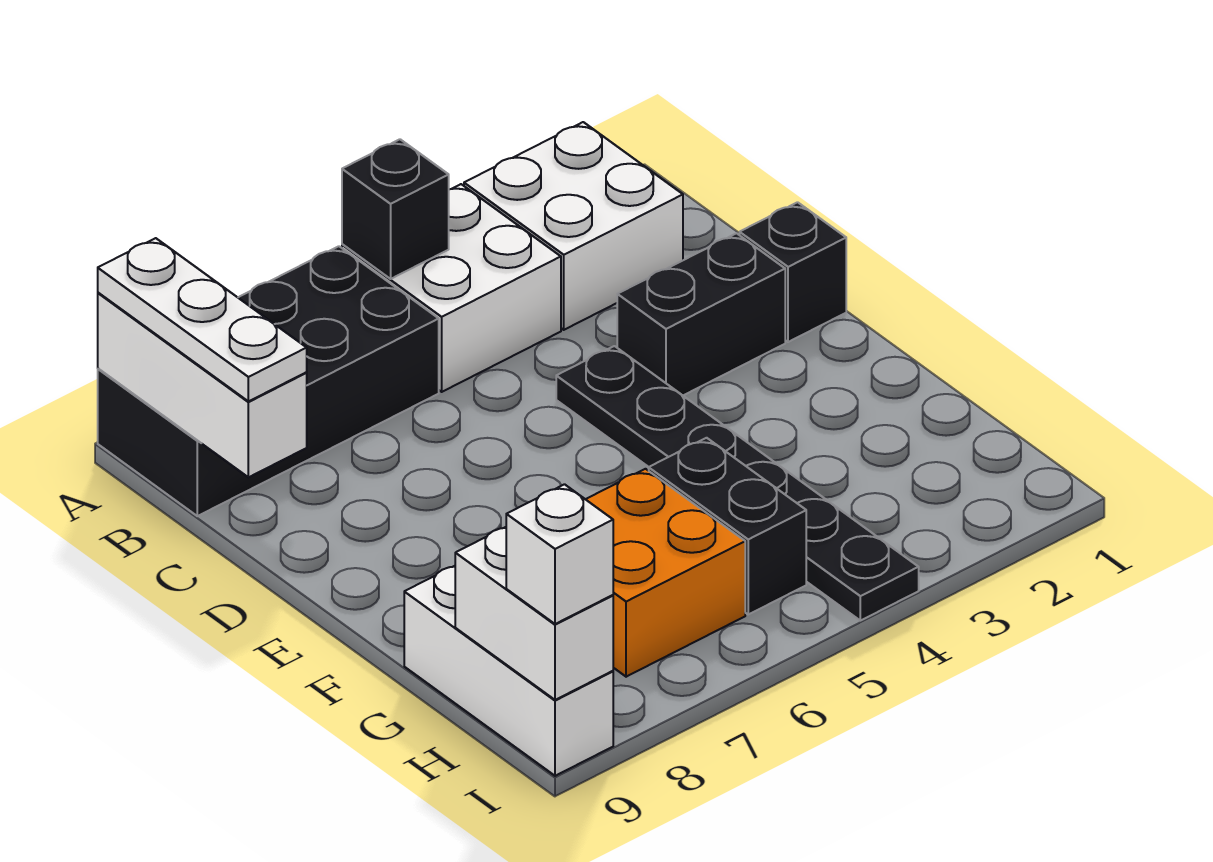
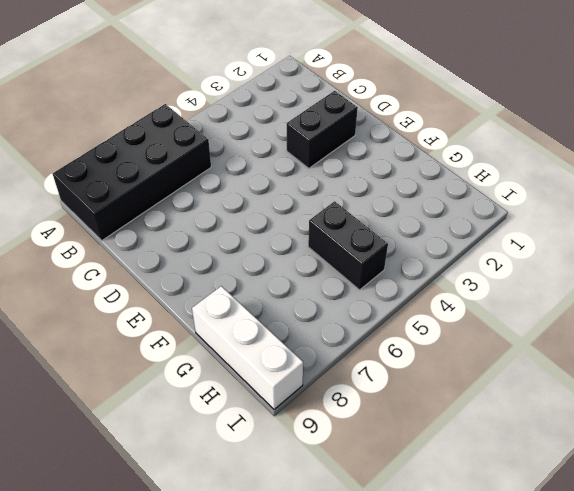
none -> white 2x2 brick [464,122,683,330]
none -> white 2x2 brick [342,184,561,392]
none -> black 1x1 brick [740,202,846,342]

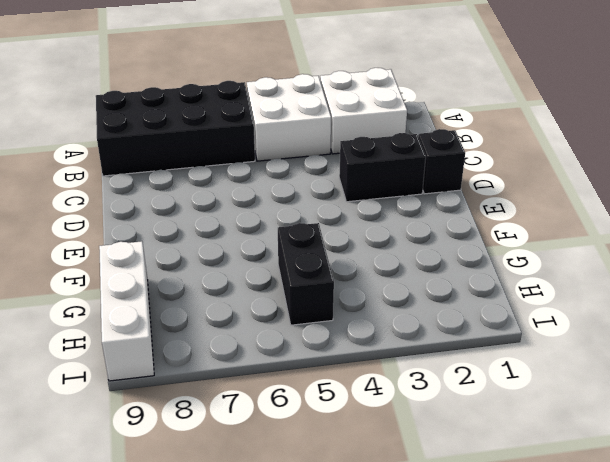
none -> black 1x6 plate [556,346,919,621]
none -> orange 2x2 brick [586,469,745,677]
none -> black 1x1 brick [342,139,449,279]

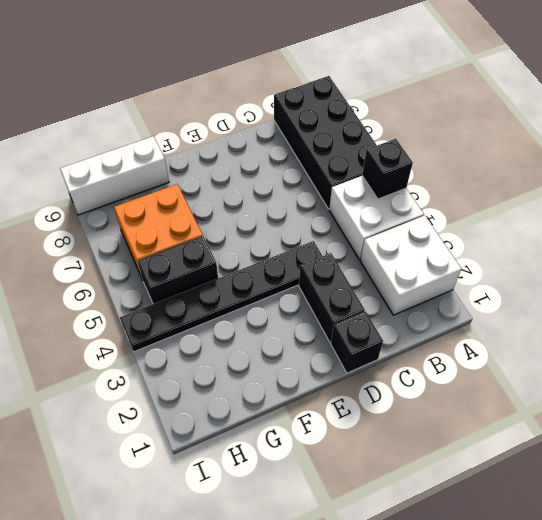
none -> white 1x3 brick [98,293,307,477]
none -> white 1x2 brick [455,527,613,700]
none -> white 1x3 plate [98,238,307,401]

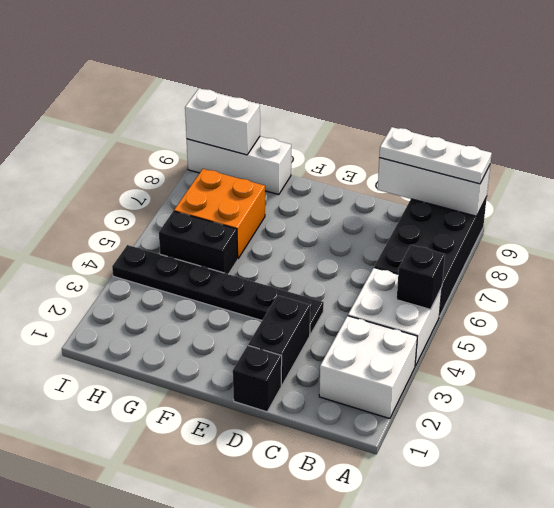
none -> white 1x1 brick [506,484,613,624]

